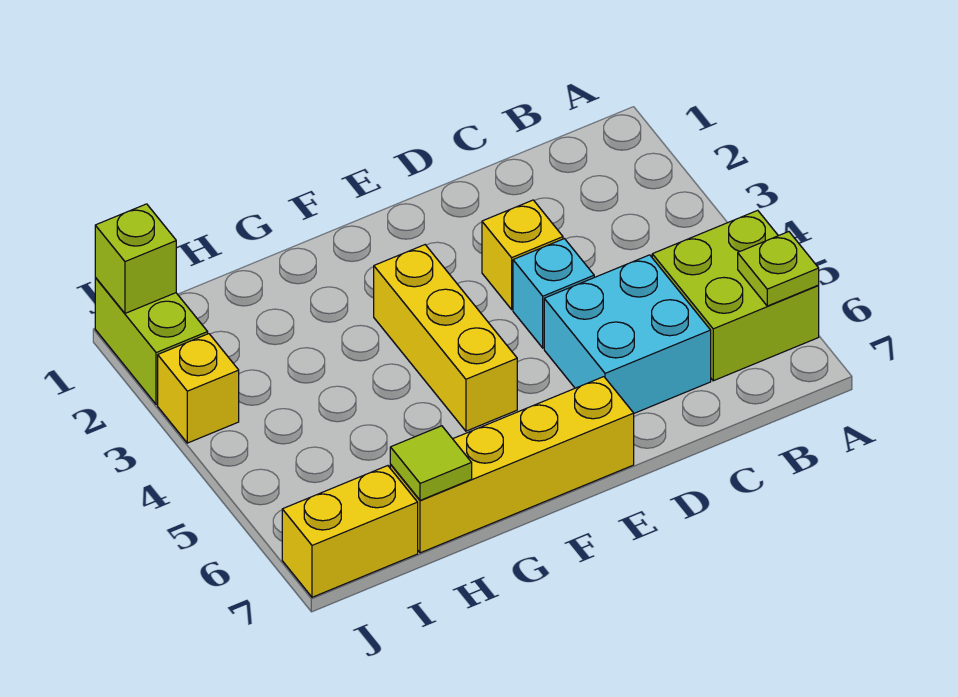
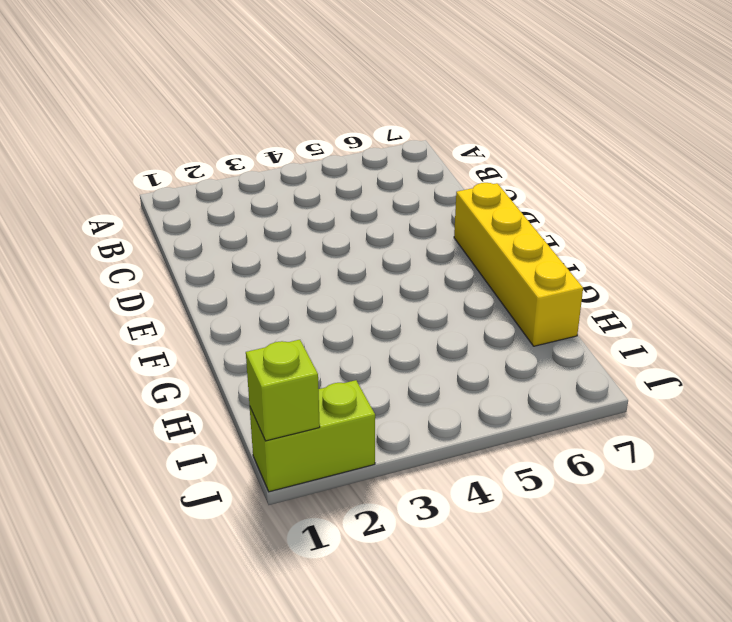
none -> lime 2x2 brick [652,210,819,381]
none -> cyan 2x2 brick [544,255,711,413]
none -> yellow 1x1 brick [482,200,563,309]

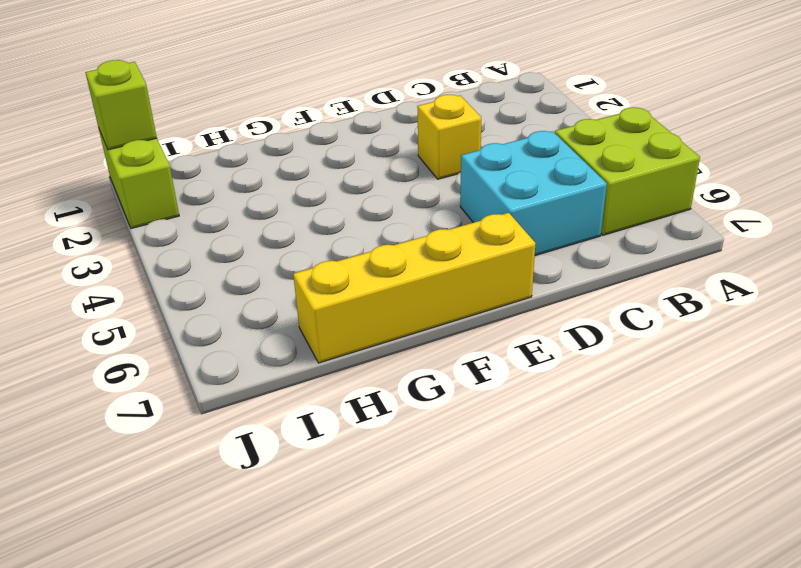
none -> cyan 1x1 brick [513,239,594,348]
none -> yellow 1x3 brick [374,245,517,431]
none -> yellow 1x2 brick [282,466,418,597]

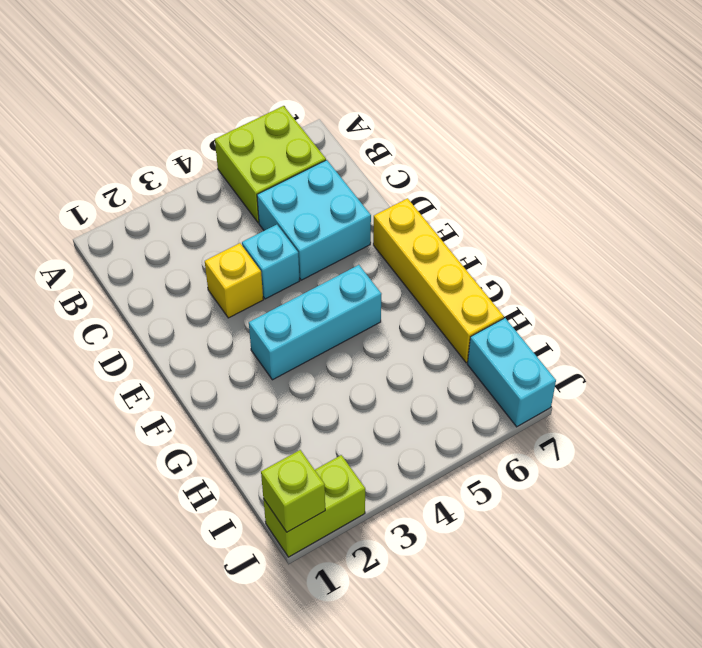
cyan 1x3 brick [249,265,381,380] -> yellow 1x3 brick [374,245,517,431]
cyan 1x2 brick [468,318,556,427] -> yellow 1x2 brick [282,466,418,597]
none -> yellow 1x1 brick [158,334,239,443]
none -> lime 1x1 plate [738,232,819,306]
none -> lime 1x1 tile [390,426,472,500]

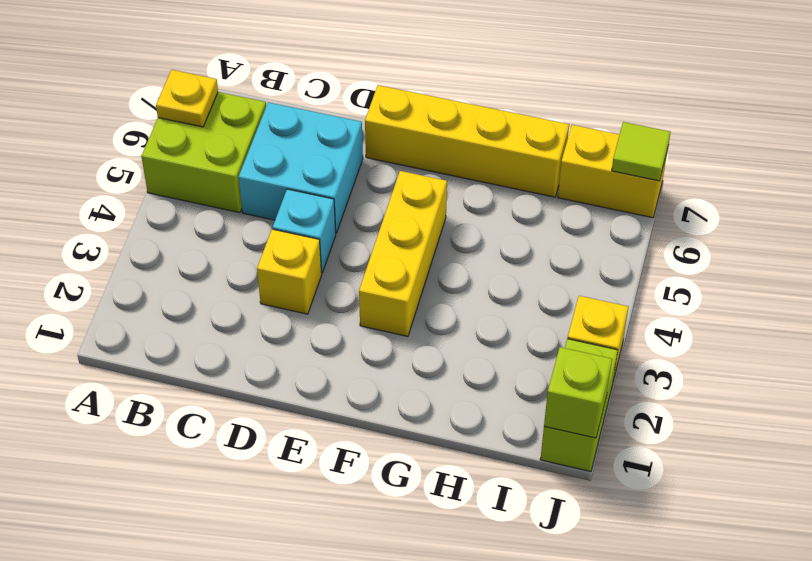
yellow 1x1 plate [156,70,218,127] -> lime 1x1 plate [738,232,819,306]
lime 1x1 tile [612,122,671,181] -> lime 1x1 tile moved to [390,426,472,500]

